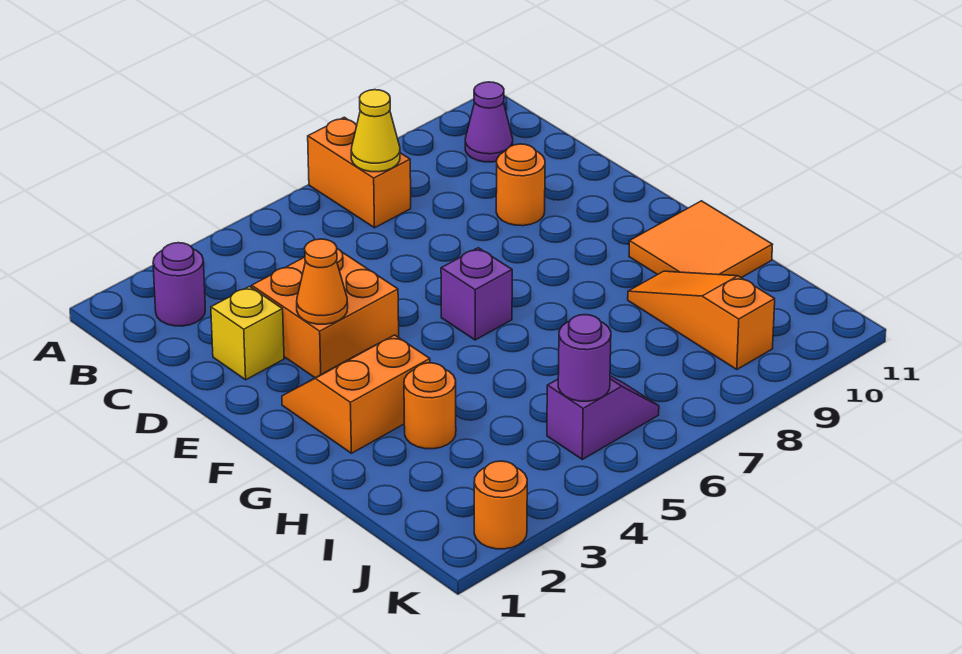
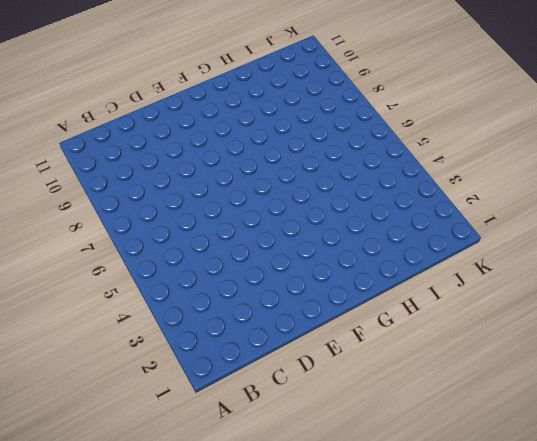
none -> orange 1x2 brick [308,117,411,228]
none -> purple 1x1 round brick [153,243,205,326]
none -> purple 1x1 cone [465,82,513,162]

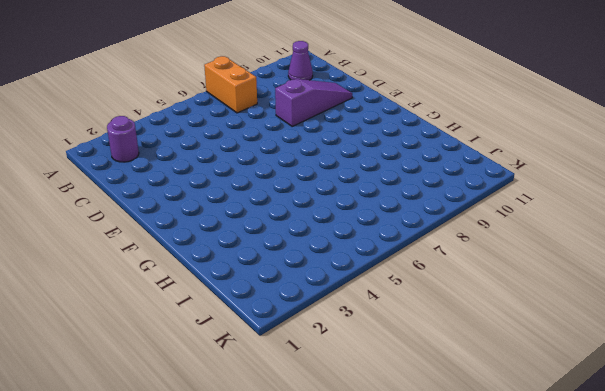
purple 1x3 slope [275,79,352,126] -> orange 1x1 round brick [496,144,545,226]
none -> yellow 1x1 brick [211,286,284,380]
none -> orange 2x2 brick [252,249,399,378]
none -> orange 2x2 slope [282,335,430,453]

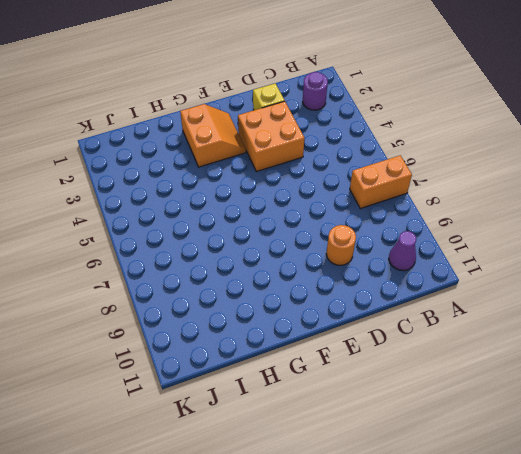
none -> purple 1x1 brick [441,248,512,340]
none -> orange 2x2 tile [629,201,772,278]
none -> orange 1x1 round brick [404,363,456,449]

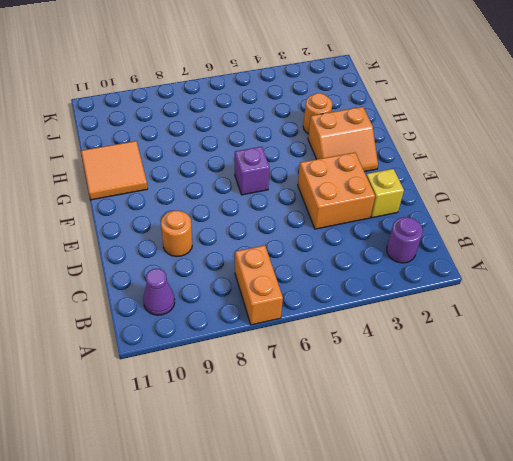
none -> orange 1x3 slope [628,271,775,370]
none -> purple 1x2 slope [547,376,659,459]
none -> orange 1x1 round brick [474,461,527,549]

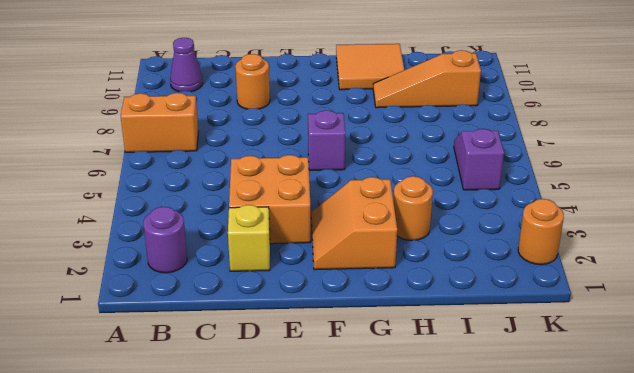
none -> yellow 1x1 cone [351,90,400,172]
none -> orange 1x1 cone [297,239,348,324]
none -> purple 1x1 round brick [558,315,611,401]

